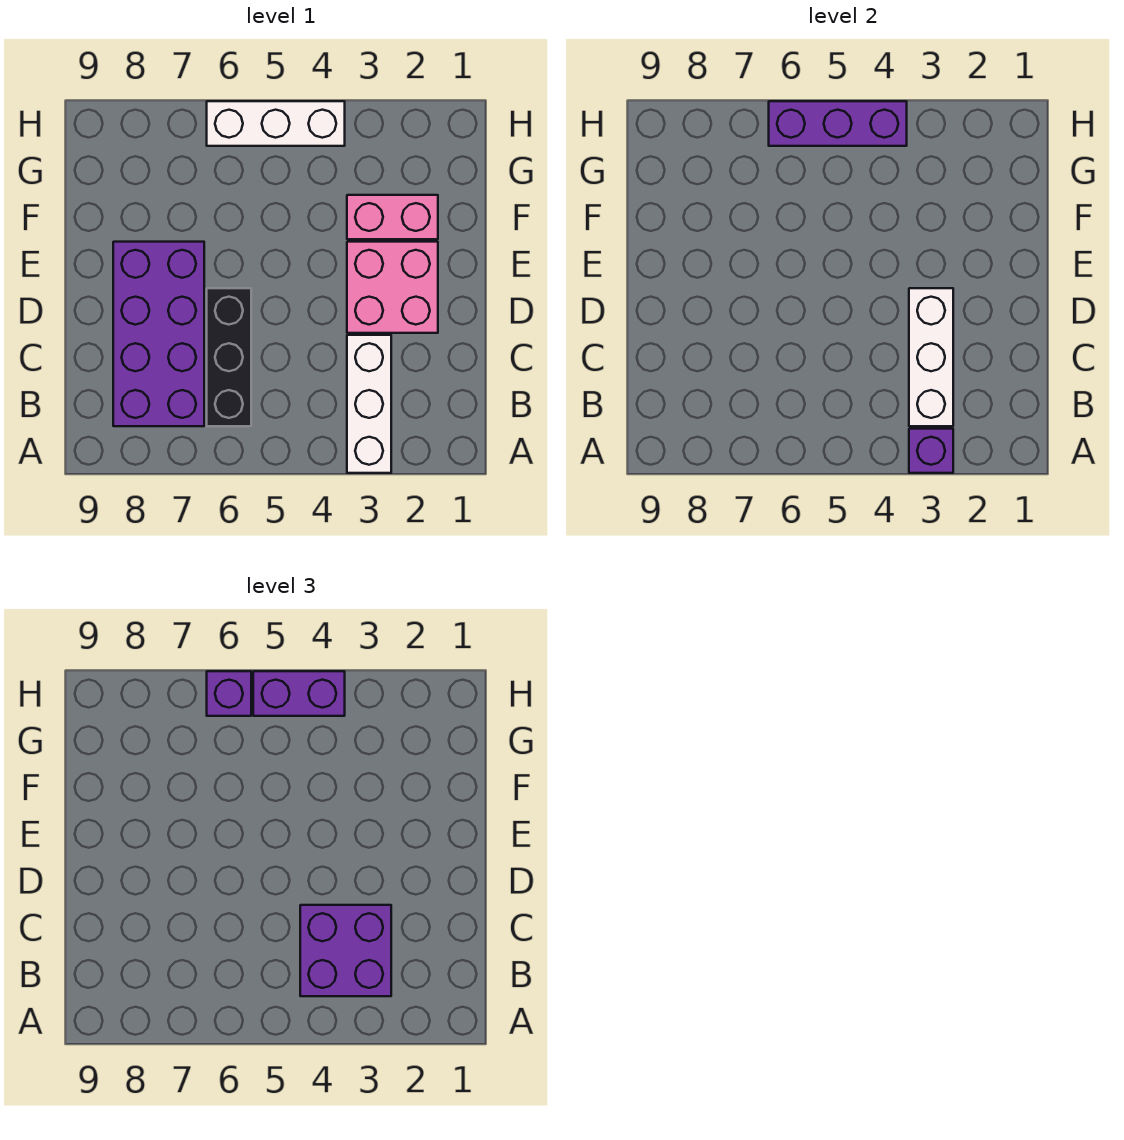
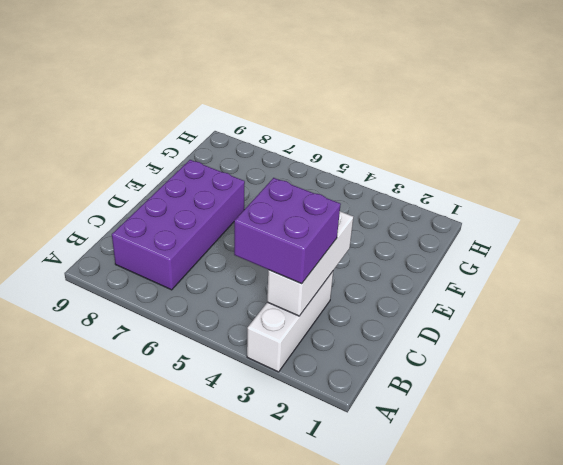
none -> black 1x3 brick [207,288,251,426]
none -> pink 2x2 brick [347,242,438,333]
none -> pink 1x2 brick [347,195,438,239]

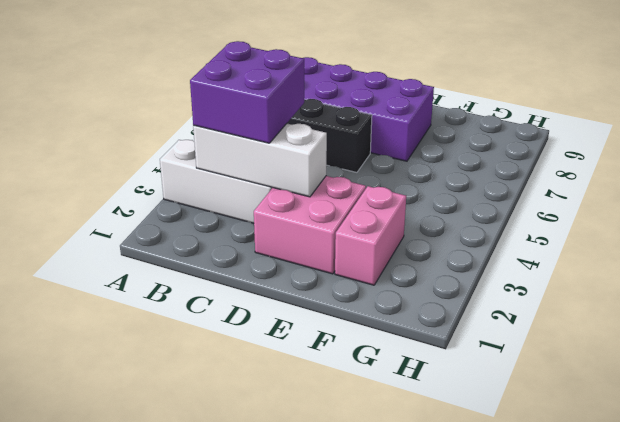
none -> white 1x3 brick [207,101,345,146]
none -> purple 1x1 brick [909,429,953,473]
none -> purple 1x3 brick [769,101,907,146]

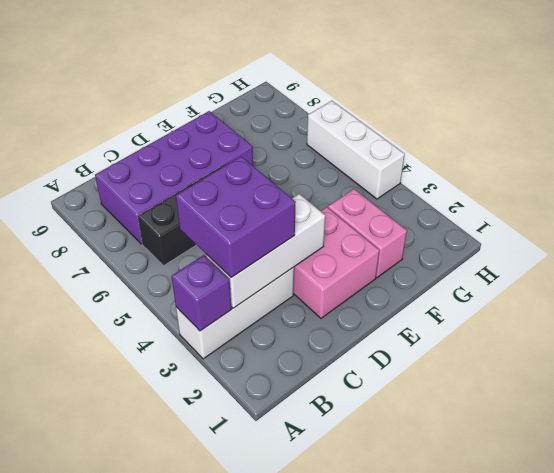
none -> purple 1x3 brick [769,101,907,146]
none -> purple 1x2 brick [253,671,345,716]
none -> purple 1x1 brick [207,671,251,716]

